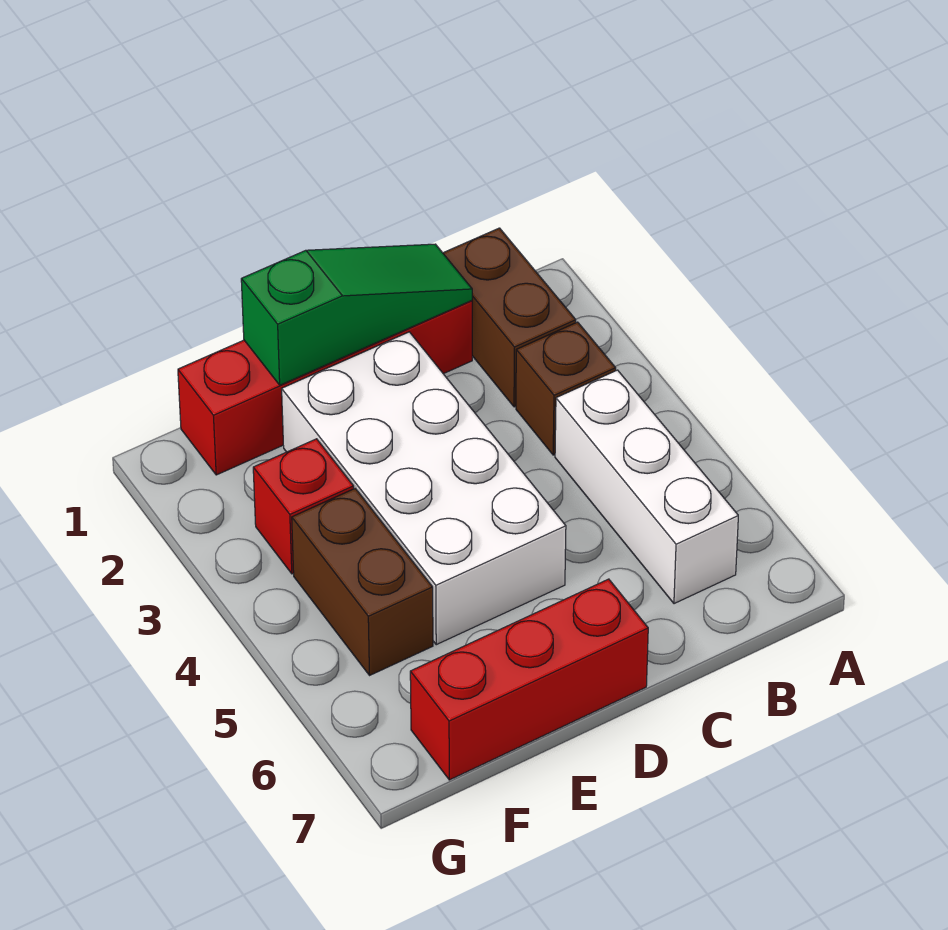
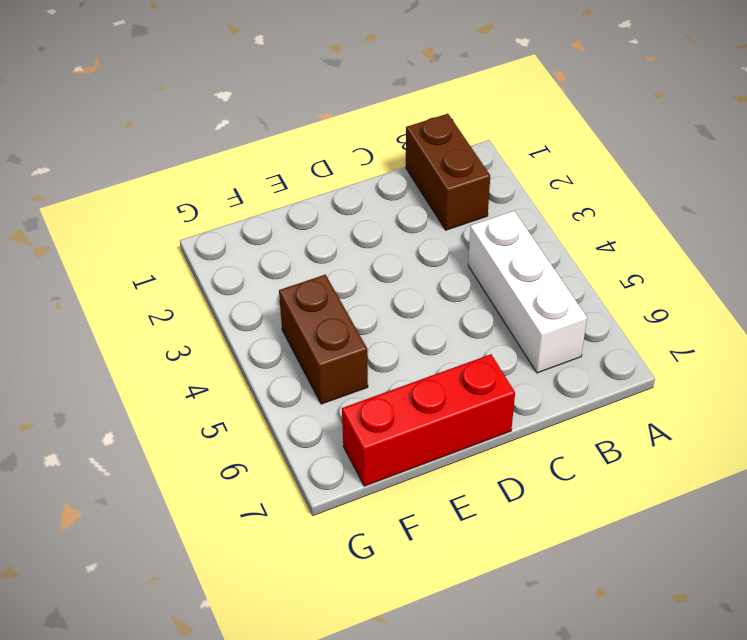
none -> brown 1x1 brick [516,322,616,455]
none -> red 1x4 brick [178,301,472,475]

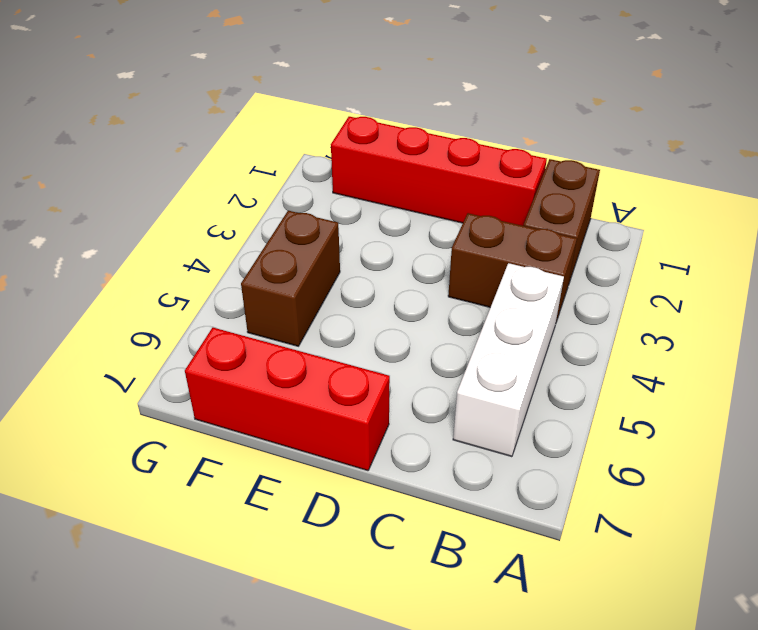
brown 1x2 brick [448,213,577,322] -> brown 1x1 brick [516,322,616,455]
none -> white 2x4 brick [282,332,566,645]
none -> red 1x1 brick [253,439,354,574]

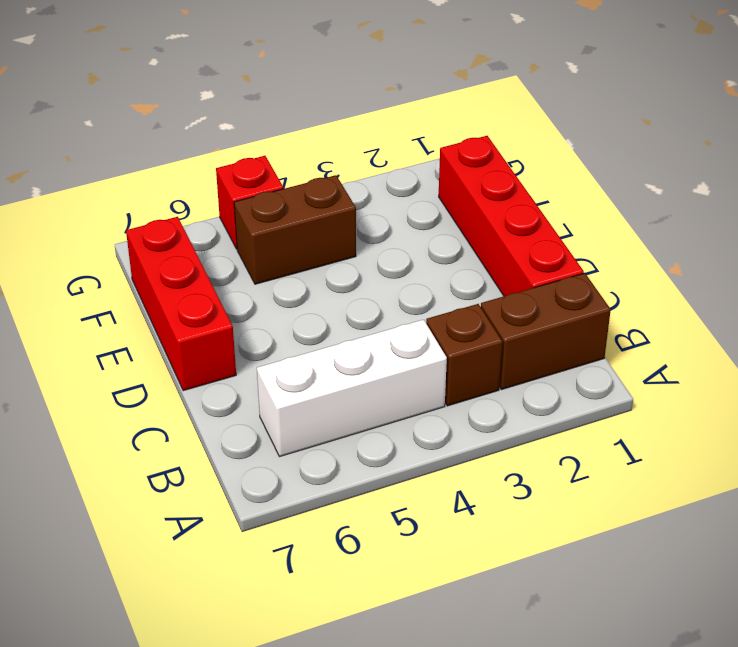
red 1x1 brick [216,156,283,249] -> red 1x1 brick moved to [253,439,354,574]
none -> white 2x4 brick [282,332,566,645]
none -> green 1x3 slope [241,244,472,385]

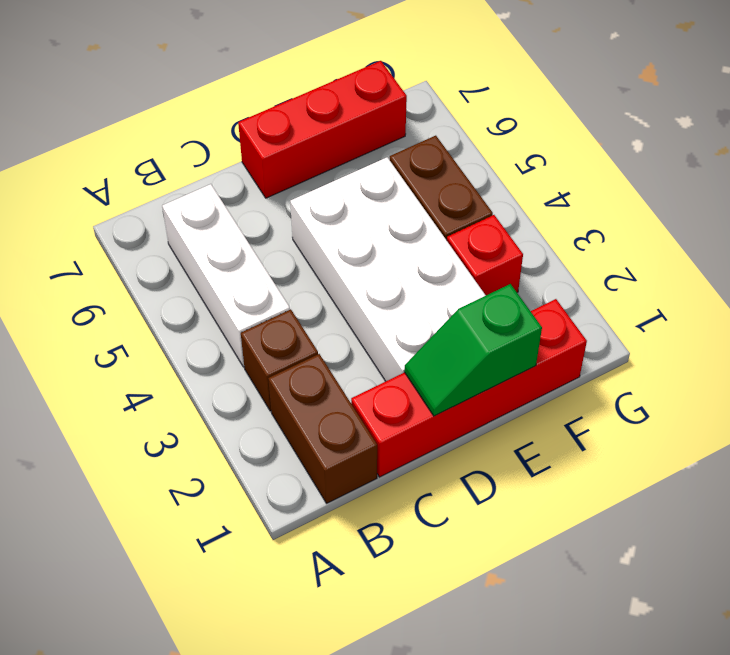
green 1x2 slope [404,284,542,416] -> green 1x3 slope [241,244,472,385]

